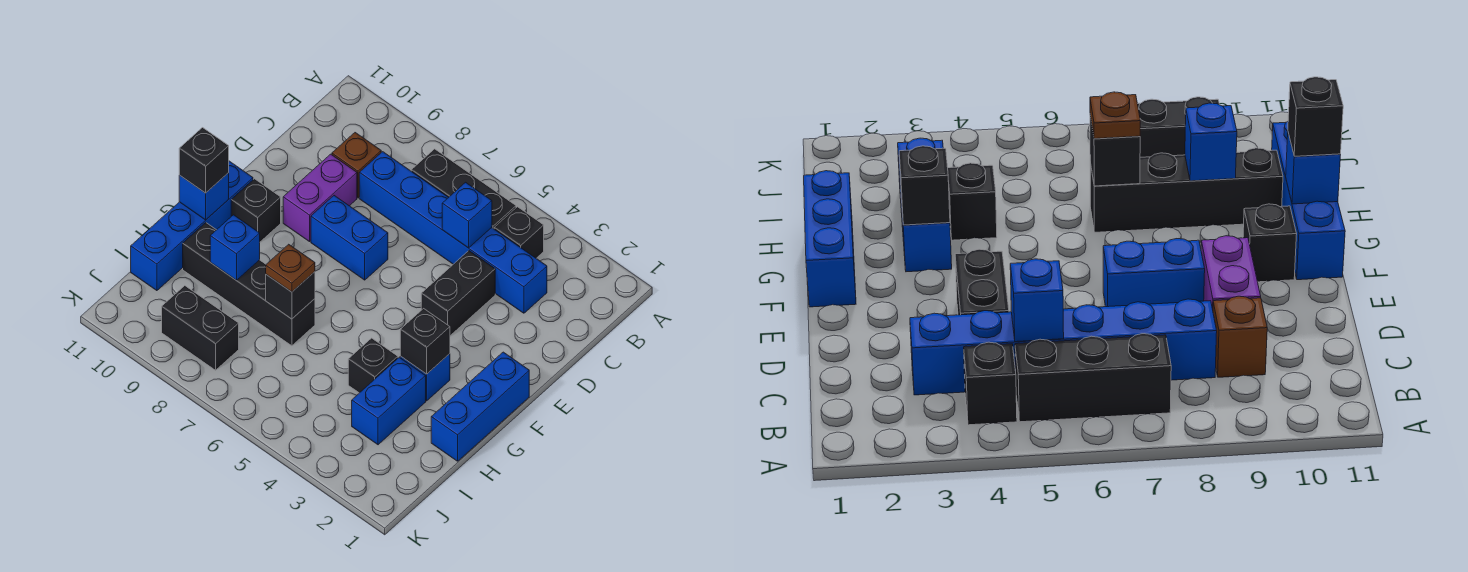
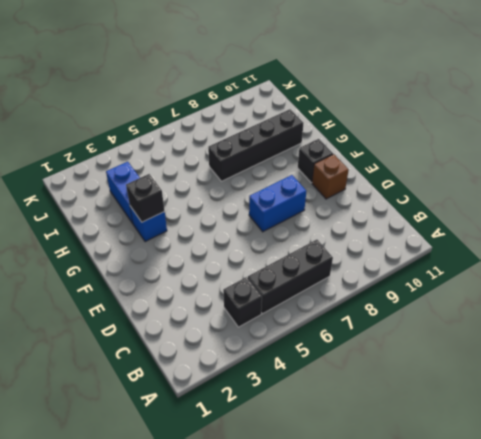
brown 1x1 brick [312,154,349,199] -> brown 1x1 brick moved to [332,133,381,198]
none -> blue 1x6 brick [359,152,547,313]
none -> black 1x2 brick [421,251,495,336]
none -> purple 1x2 brick [283,154,357,242]

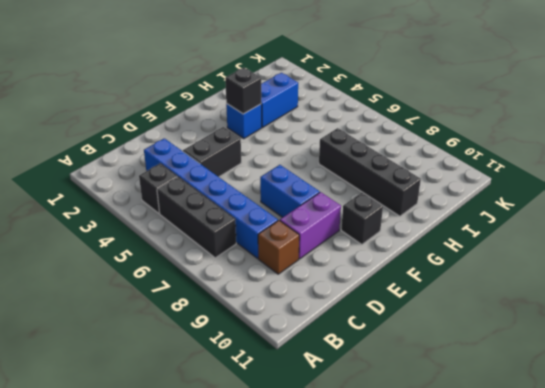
none -> blue 1x3 brick [431,352,529,461]
none -> blue 1x4 brick [131,161,253,291]
none -> black 1x1 brick [348,338,398,393]

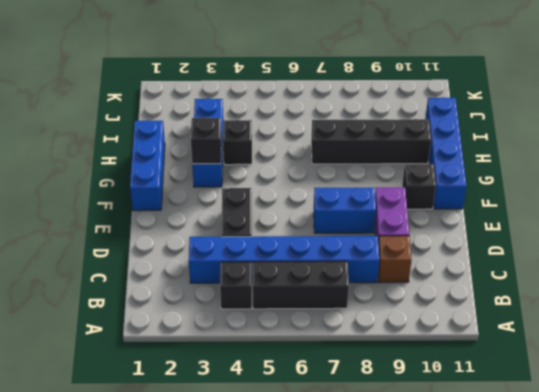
none -> black 1x2 brick [162,286,239,370]
none -> blue 1x1 brick [442,182,492,248]
none -> blue 1x1 brick [179,173,229,220]

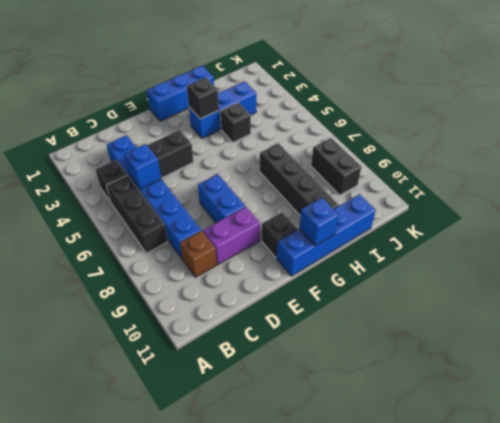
none -> black 1x1 brick [266,272,315,319]
none -> blue 1x1 brick [210,215,260,280]
none -> black 1x1 brick [179,128,229,193]

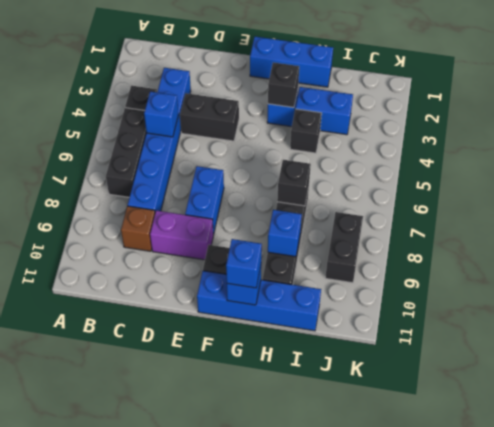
blue 1x1 brick [226,239,262,288] -> black 1x1 brick [179,128,229,193]
none -> brown 1x1 plate [266,244,315,292]

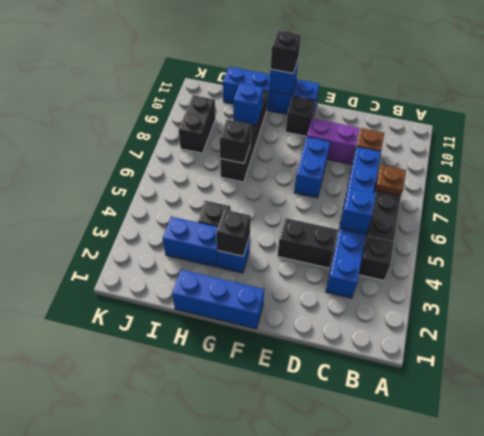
brown 1x1 plate [375,165,406,196] -> brown 1x1 plate moved to [266,244,315,292]

